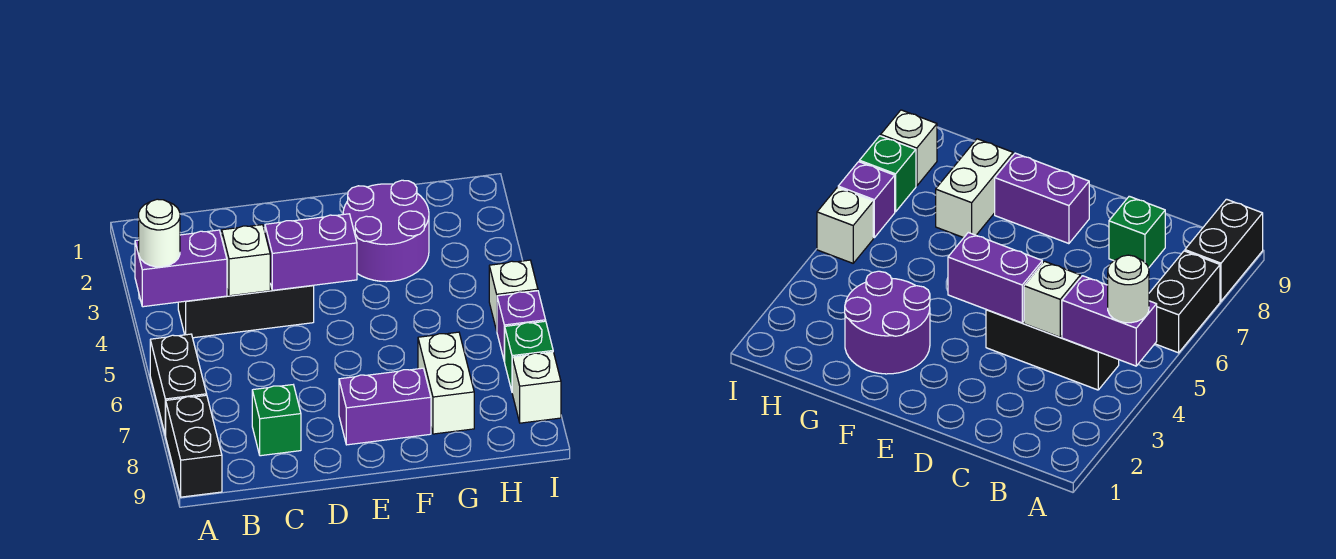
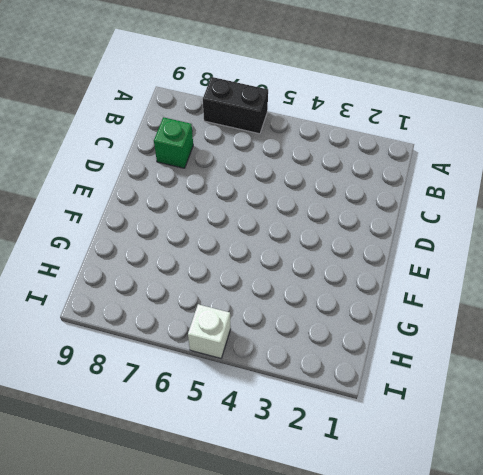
none -> black 1x2 brick [166,395,222,497]
none -> black 1x3 brick [178,284,314,338]
none -> purple 1x2 brick [339,368,431,445]

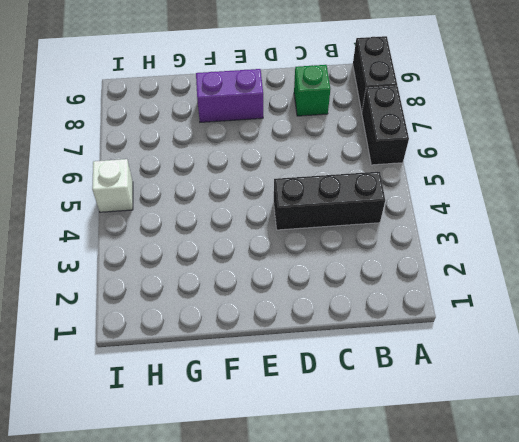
none -> purple 2x2 round brick [343,180,429,282]
none -> white 1x2 brick [418,332,474,434]
none -> purple 1x1 brick [497,291,546,362]

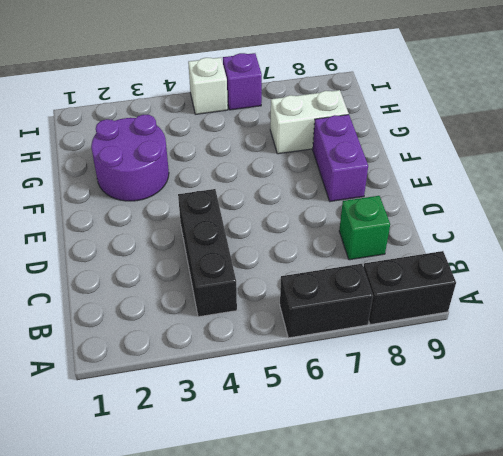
none -> green 1x1 brick [505,321,553,391]
none -> white 1x1 brick [512,352,561,423]
none -> purple 1x2 brick [135,230,227,307]

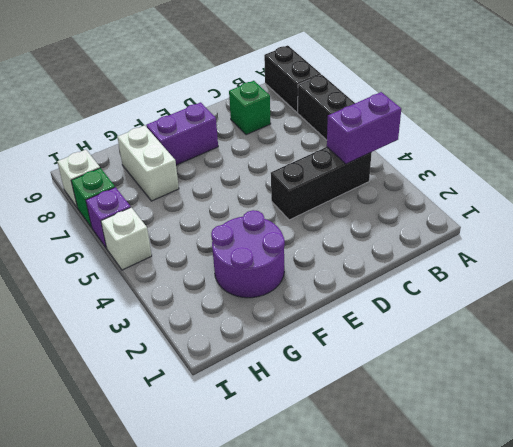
none -> white 1x1 brick [222,225,270,296]
none -> purple 1x2 brick [265,214,357,290]
none -> white 1x1 round brick [139,199,180,267]

